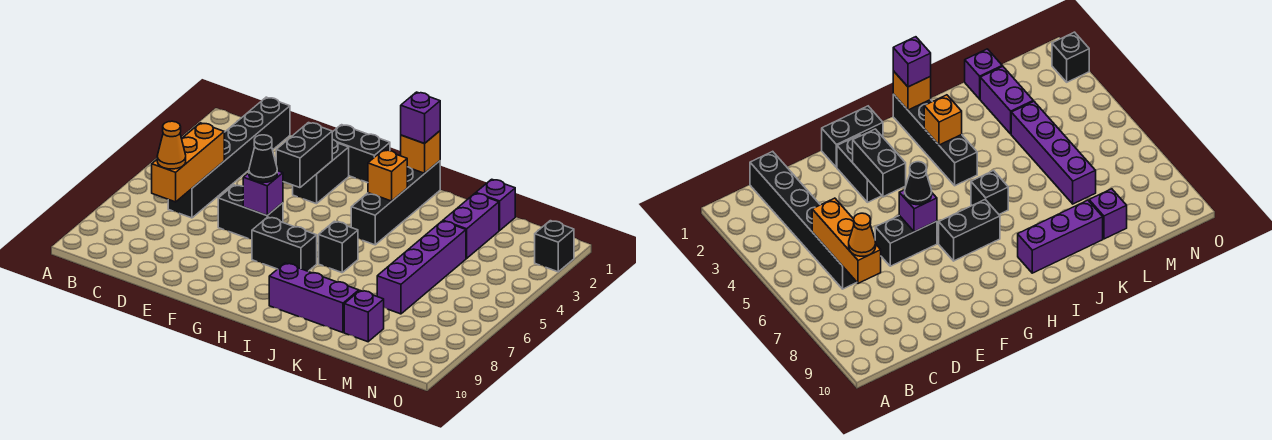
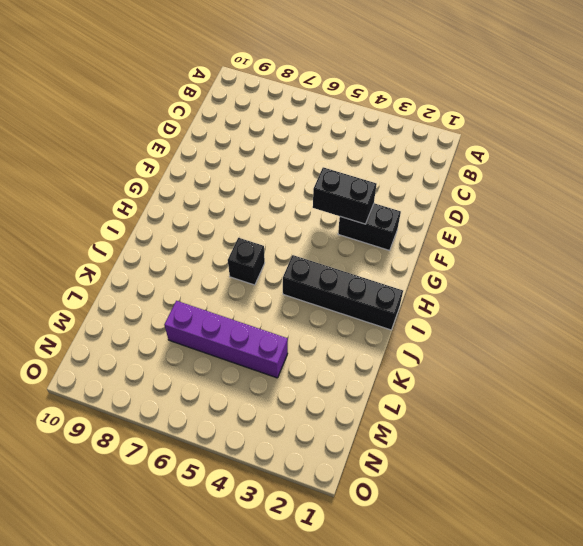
none -> black 1x6 brick [168,97,290,218]
none -> black 1x2 brick [218,185,283,239]
none -> black 1x2 brick [332,125,390,183]

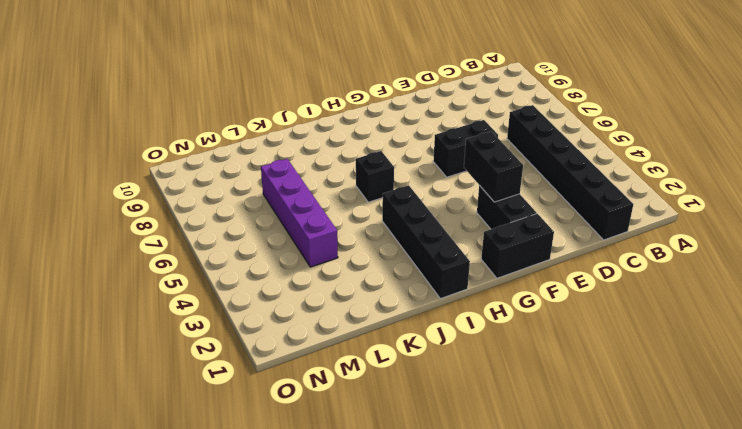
none -> black 1x2 brick [252,217,317,271]
none -> purple 1x3 brick [269,263,359,333]
none -> purple 1x1 brick [476,179,515,231]

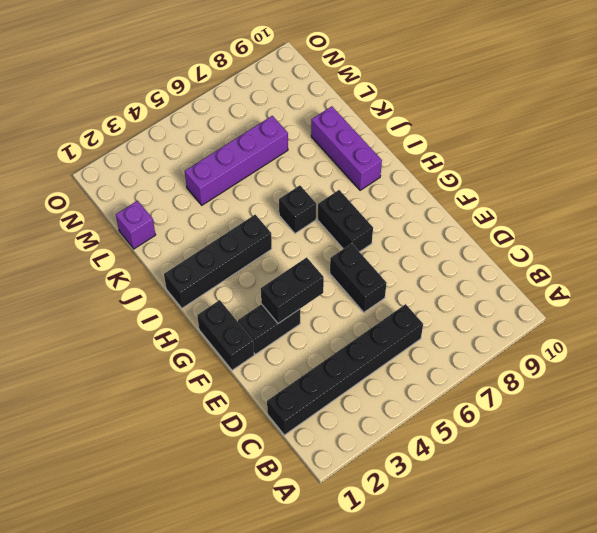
none -> purple 1x2 brick [443,193,499,258]
none -> purple 1x1 brick [344,291,384,342]
none -> black 1x1 brick [535,221,574,272]

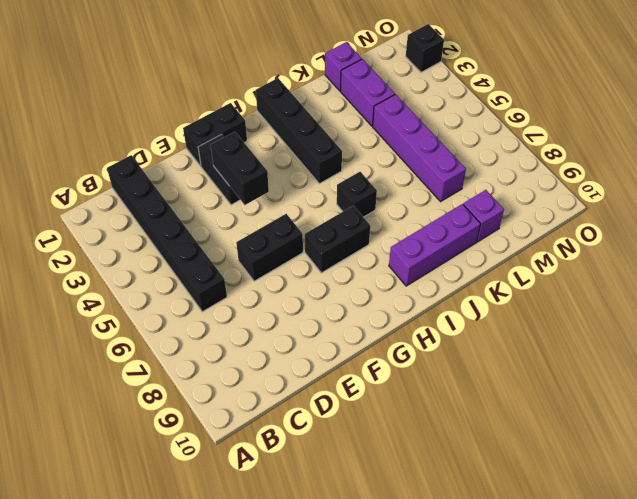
none -> orange 1x3 brick [152,123,224,202]
none -> purple 1x1 brick [243,171,283,215]
none -> orange 1x1 brick [401,131,440,173]

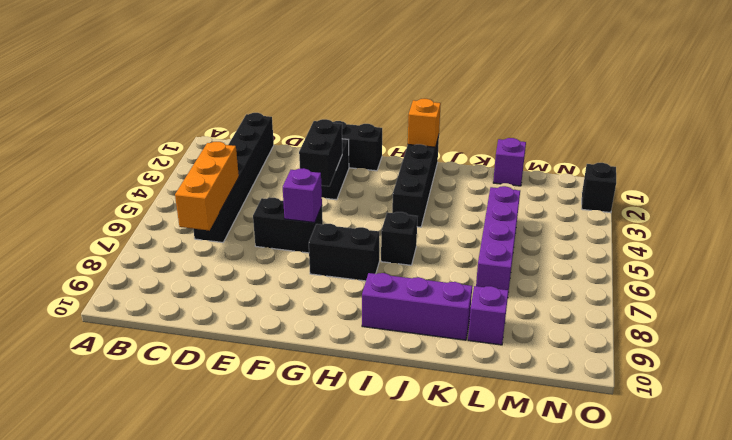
none -> purple 1x2 brick [443,193,499,258]
none -> orange 1x1 brick [368,150,407,201]
none -> orange 1x1 cone [157,121,186,169]

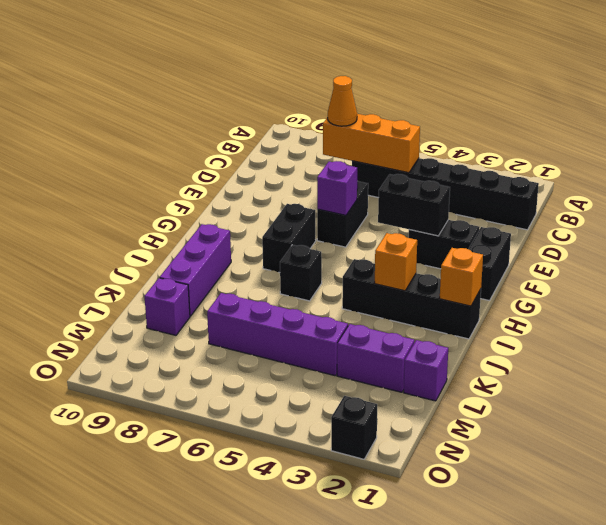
none -> black 1x1 cone [249,135,277,183]
none -> purple 1x1 brick [401,92,440,144]

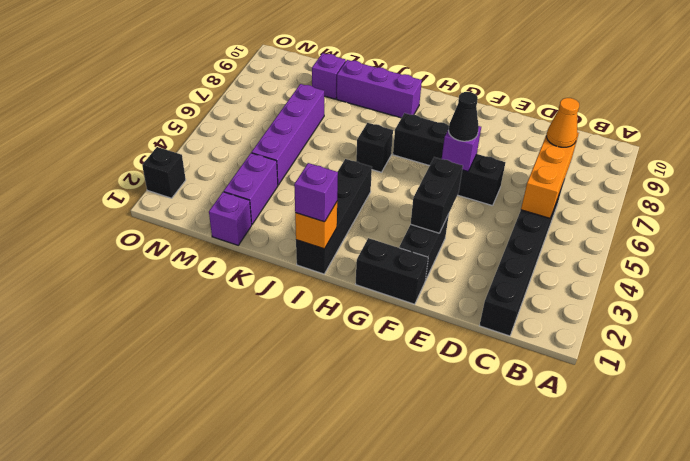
none -> orange 1x1 brick [368,150,407,201]

